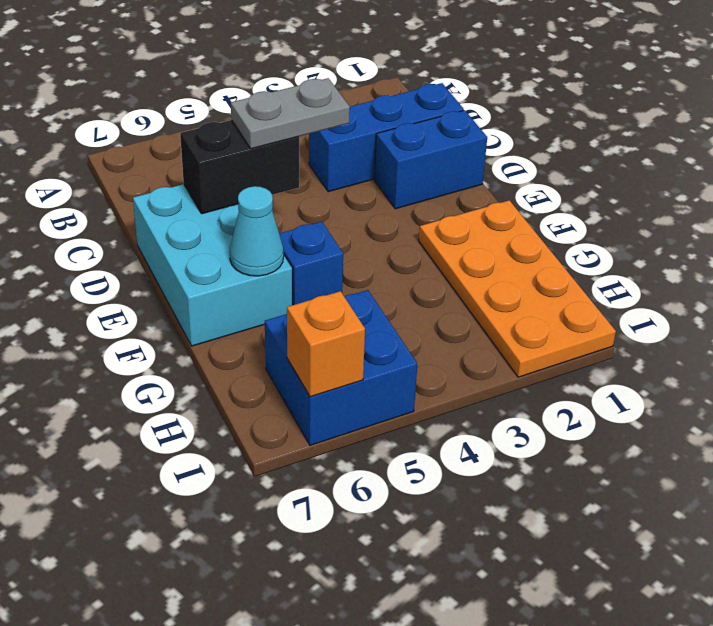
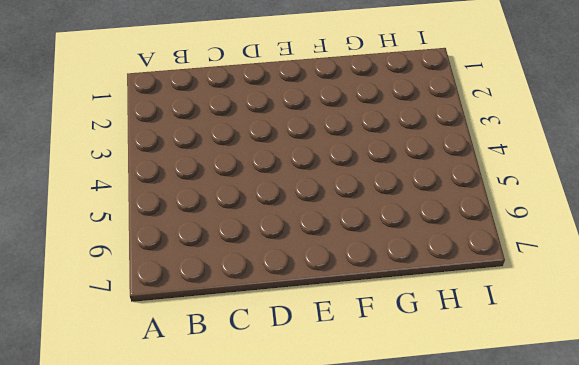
none -> blue 1x3 brick [309,83,464,192]
none -> blue 1x2 brick [375,110,487,209]

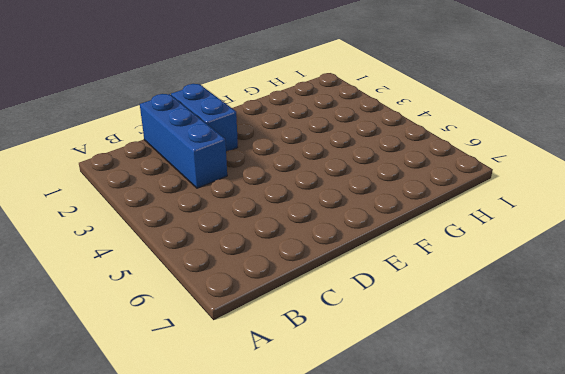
none -> cyan 2x3 brick [133,184,292,346]
none -> orange 2x4 plate [419,200,616,377]

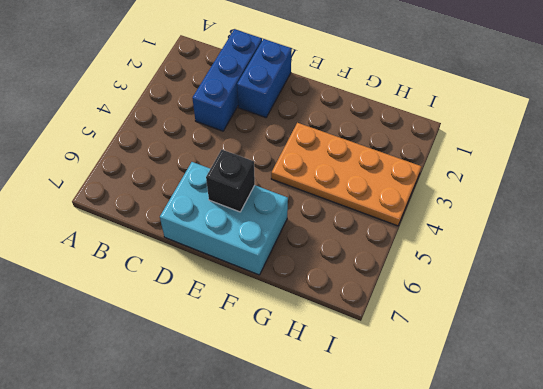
black 1x1 brick [206,149,255,212] -> none
orange 2x4 plate [271,123,422,226] -> orange 2x4 plate moved to [419,200,616,377]
none -> blue 1x1 brick [279,222,343,305]
none -> blue 2x2 brick [265,290,417,445]

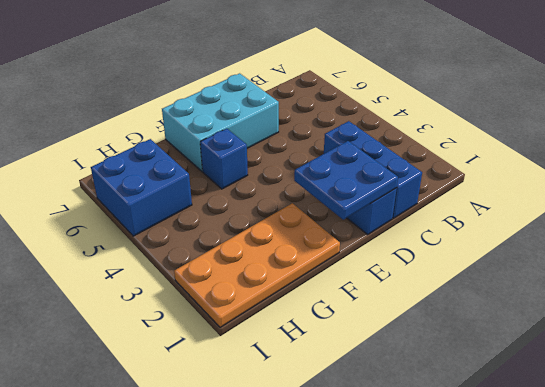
blue 2x2 plate [294,141,398,220] -> none
none -> black 1x2 brick [180,120,299,214]
none -> cyan 1x1 cone [230,186,284,276]

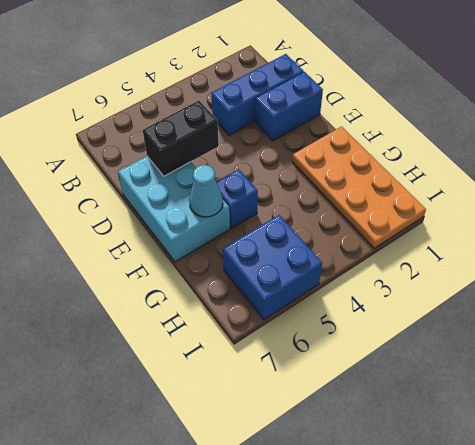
none -> orange 1x1 brick [287,291,365,397]
none -> grey 1x2 plate [231,78,350,149]

